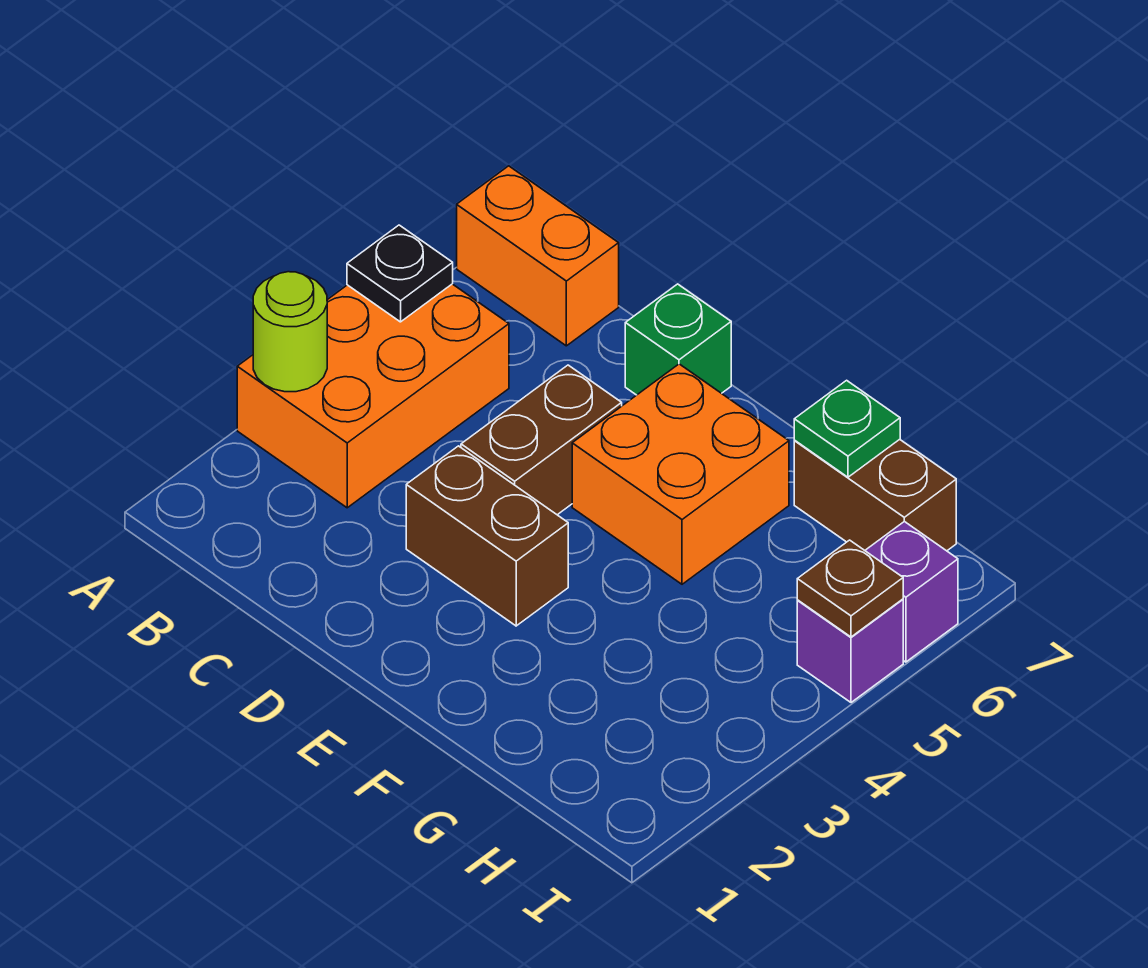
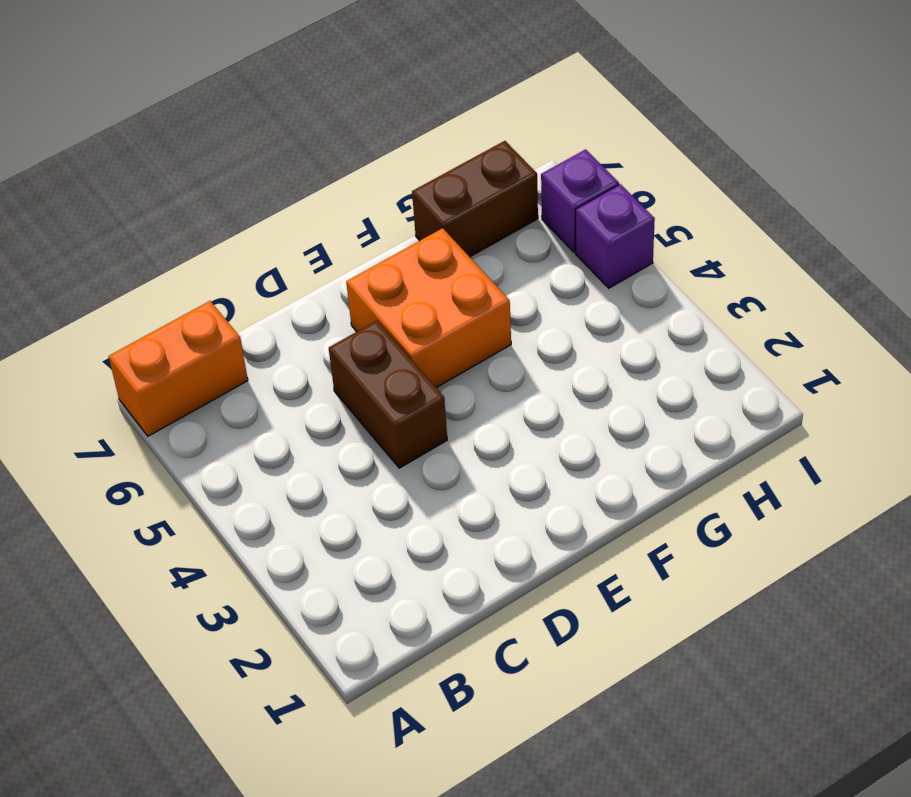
none -> orange 2x3 brick [237,284,509,508]
none -> brown 1x2 brick [406,446,568,626]
none -> green 1x1 brick [625,284,731,395]

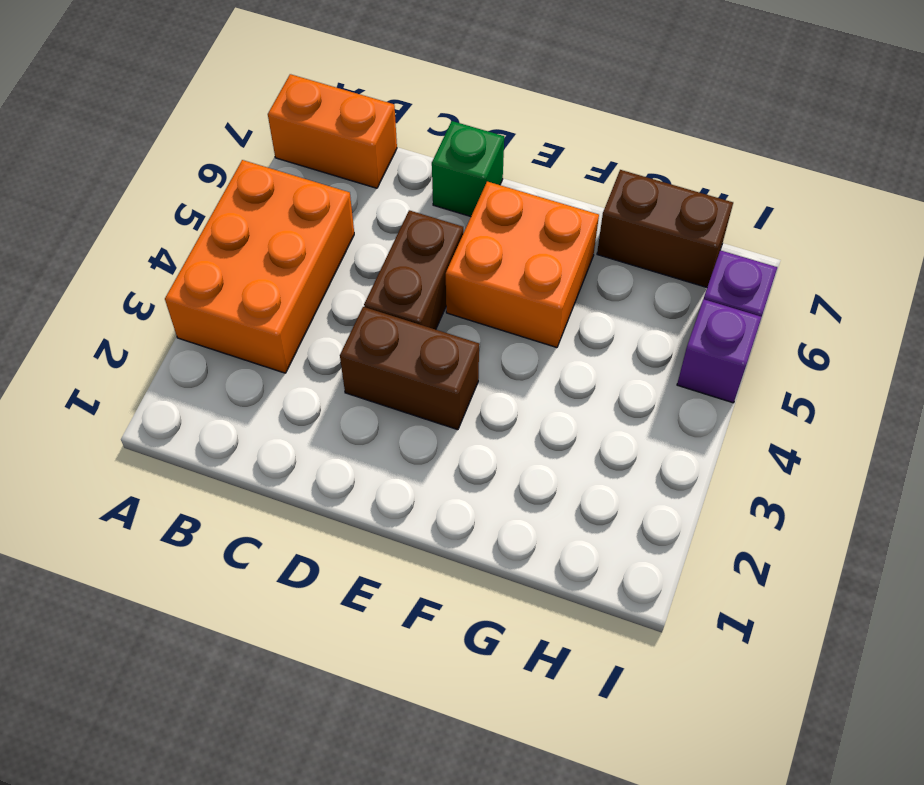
none -> lime 1x1 round brick [253,272,327,392]
none -> black 1x1 plate [347,225,453,322]
none -> green 1x1 plate [794,380,900,477]

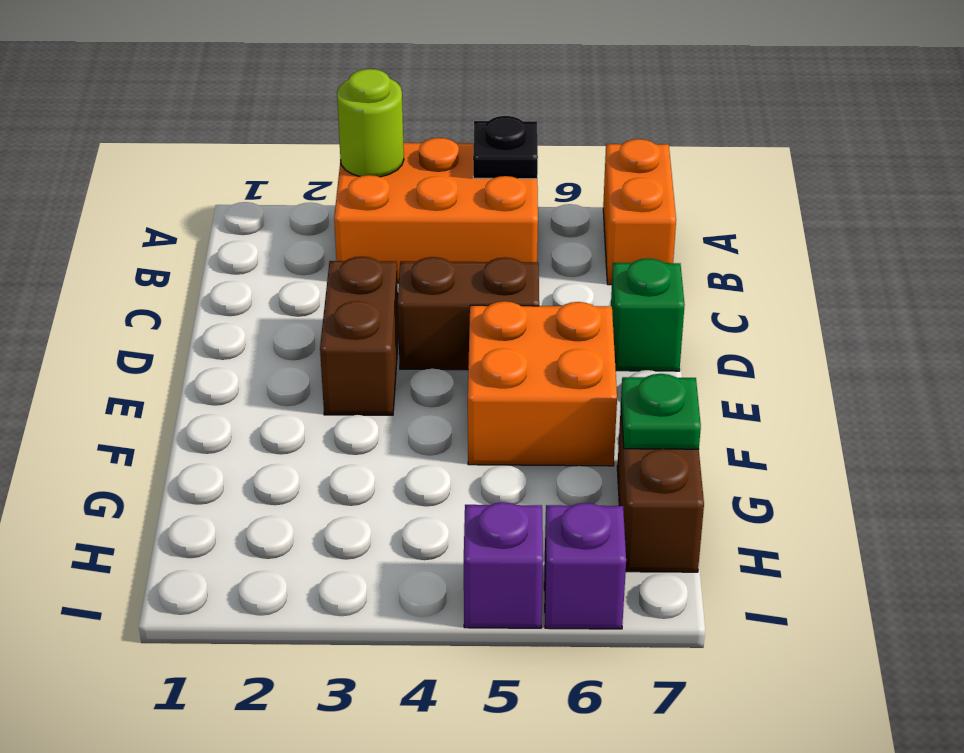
none -> brown 1x1 plate [797,540,903,637]

